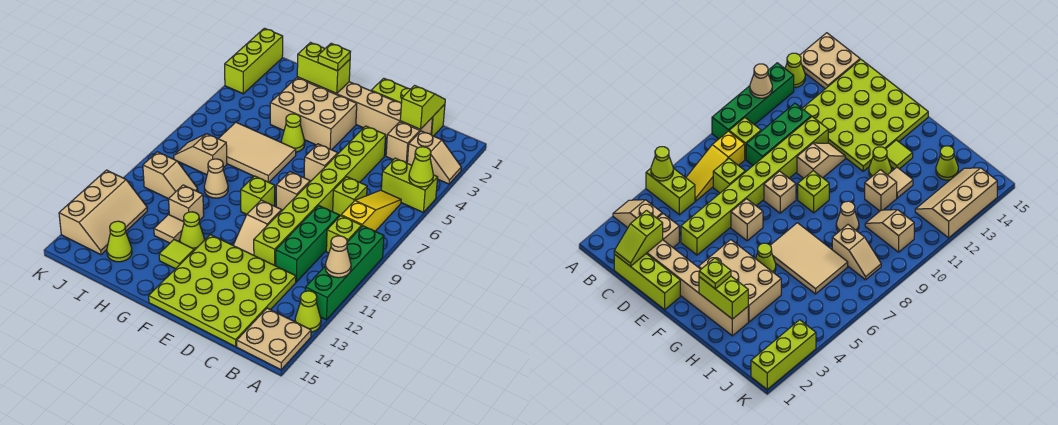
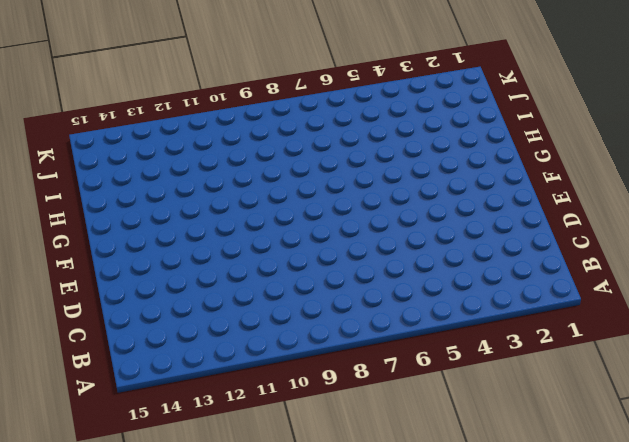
none -> tan 1x2 slope [407,131,461,184]
none -> lime 1x2 brick [381,158,438,212]
none -> green 1x4 brick [305,226,384,320]
none -> lime 1x1 cone [295,291,321,332]

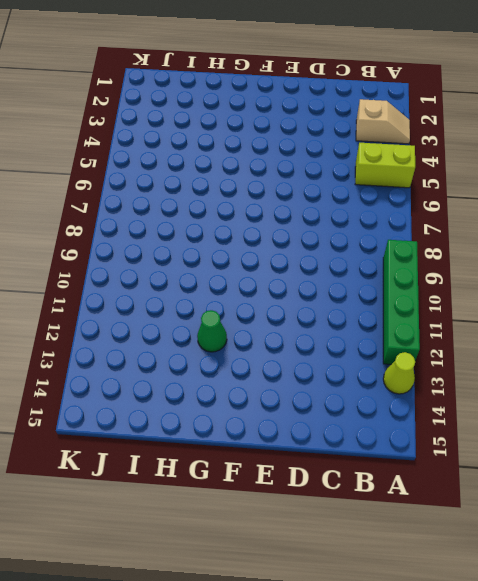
green 1x1 cone [197,310,227,352] -> lime 1x1 cone [180,212,205,250]
none -> tan 2x2 plate [237,308,311,370]
none -> yellow 1x3 slope [341,190,401,231]
none -> lime 1x1 brick [326,216,362,253]
none -> lime 1x3 brick [371,78,445,136]

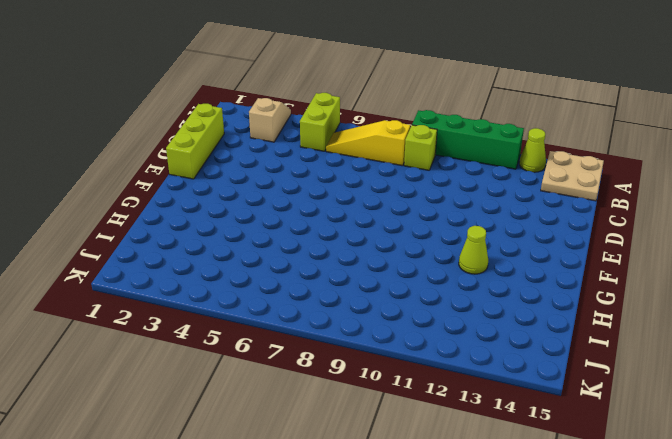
none -> tan 1x6 brick [297,77,433,138]
none -> tan 1x1 brick [386,122,420,163]
none -> lime 1x1 brick [333,177,367,216]
none -> green 1x3 brick [276,206,339,282]

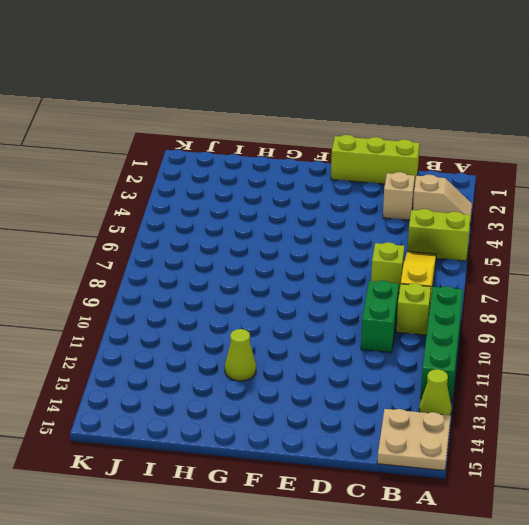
green 1x2 brick [361,280,399,353] -> green 1x3 brick [276,206,339,282]
none -> tan 1x6 brick [297,77,433,138]
none -> lime 4x4 plate [149,235,296,347]
none -> lime 1x8 brick [254,126,386,266]
none -> tan 1x1 brick [304,144,338,182]

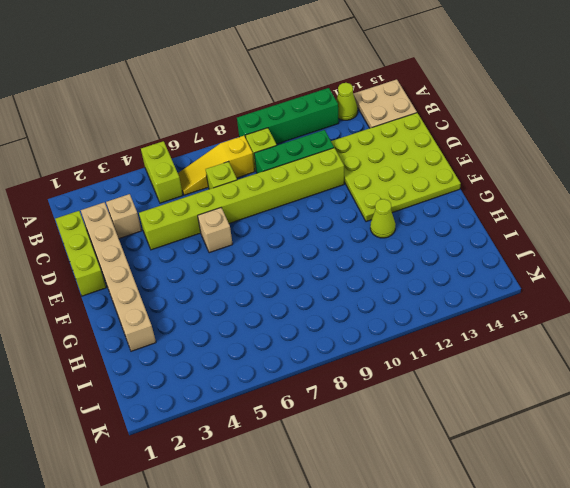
none -> tan 1x2 slope [407,131,461,184]
none -> tan 1x1 brick [276,172,310,210]
none -> tan 1x2 slope [233,200,282,255]
none -> tan 2x3 brick [270,78,357,150]

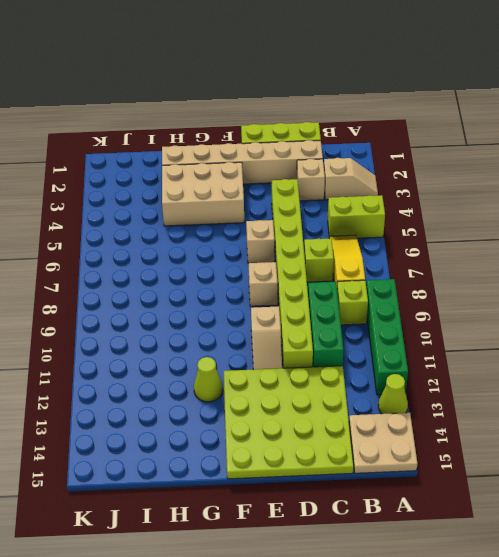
none -> lime 1x1 brick [241,176,275,214]
none -> lime 1x1 cone [281,114,305,152]
none -> tan 2x3 tile [218,122,296,182]
none -> lime 1x1 tile [159,240,194,269]

